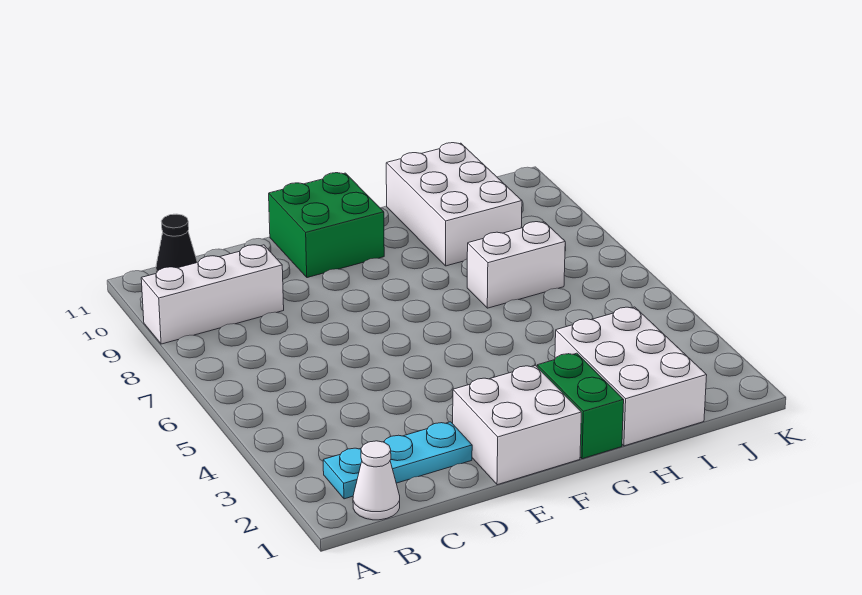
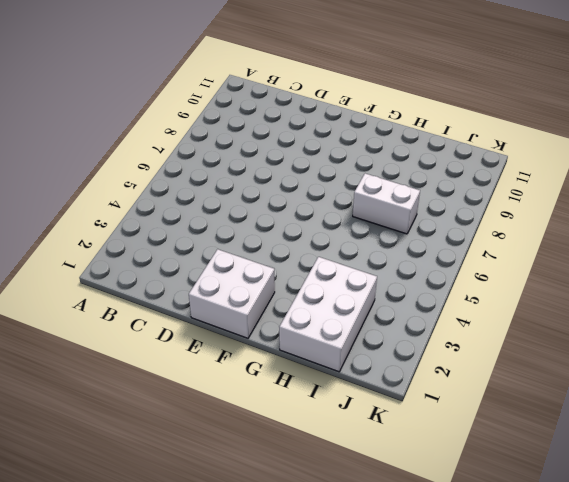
none -> white 1x3 brick [141,245,284,344]
none -> white 1x1 cone [353,441,400,520]

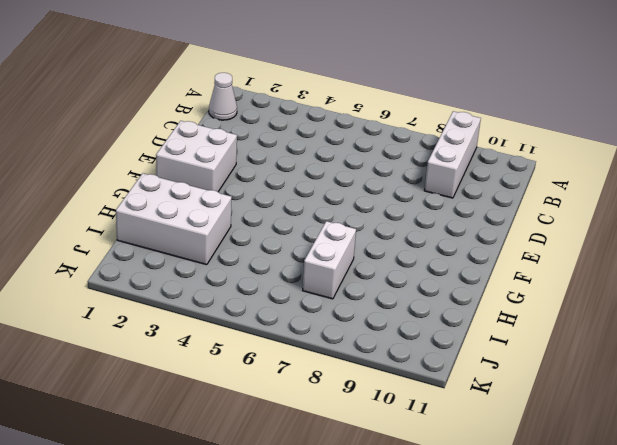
none -> cyan 1x3 plate [323,422,472,499]
none -> black 1x1 cone [156,214,197,273]

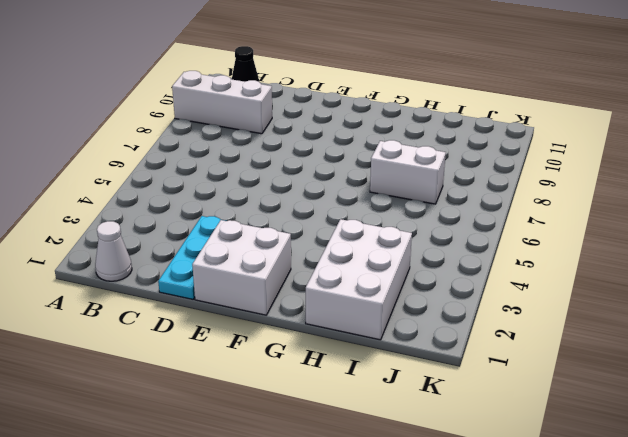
cyan 1x3 plate [158,216,225,299] -> cyan 1x3 plate turned to [323,422,472,499]
none -> green 2x2 brick [269,173,384,278]
none -> green 1x2 brick [537,353,624,459]

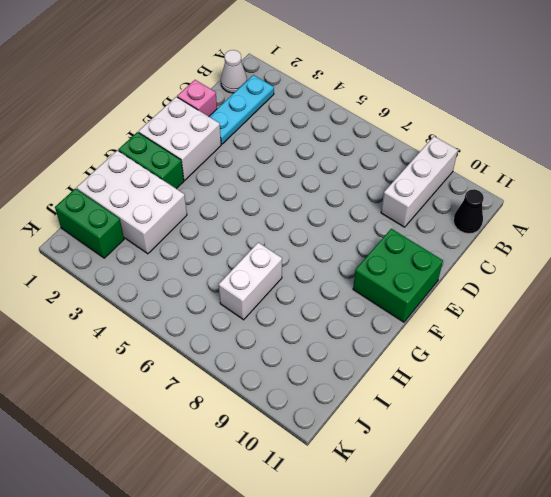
pink 1x1 brick [177,80,217,116] -> none
green 1x2 brick [55,188,124,258] -> none
none -> white 2x3 brick [386,143,522,266]

